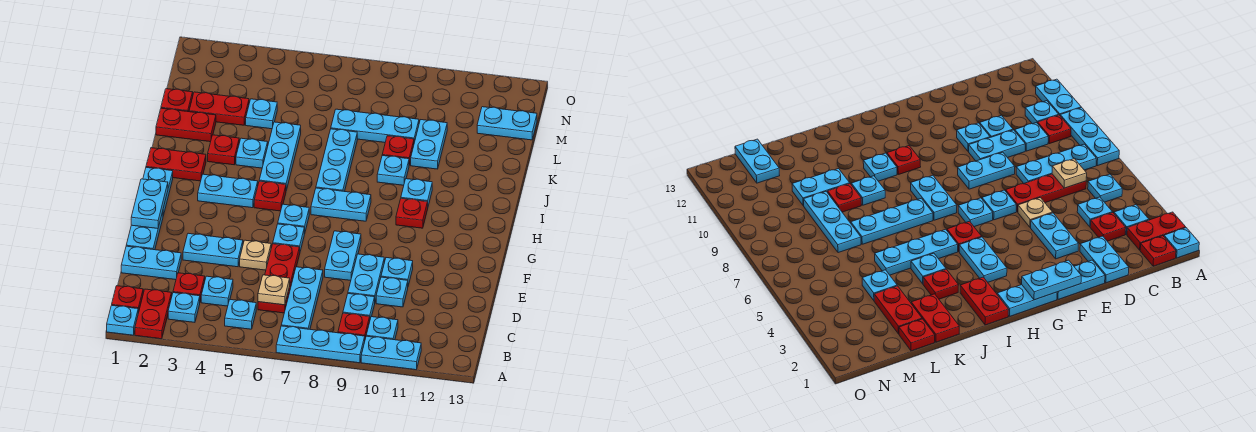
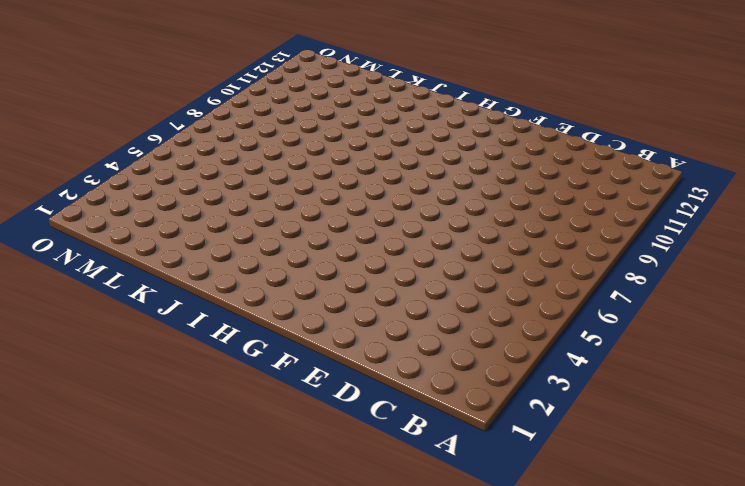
none -> cyan 1x1 plate [107,305,138,335]
none -> red 1x2 plate [135,289,172,339]
none -> cyan 1x3 plate [276,326,365,363]
none -> cyan 1x2 plate [361,336,421,370]

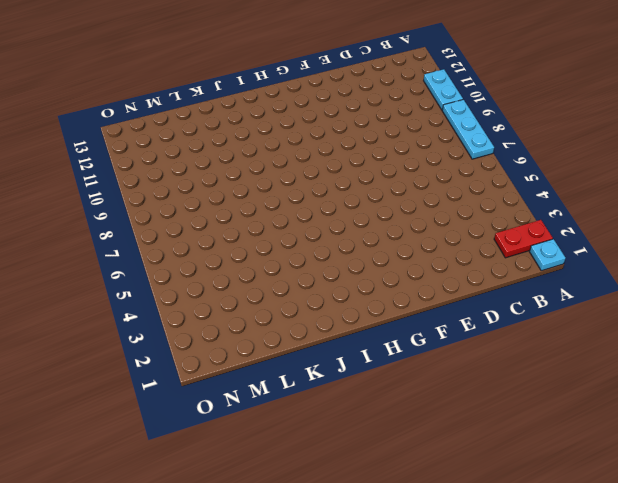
none -> red 1x1 plate [112,286,143,313]
none -> cyan 1x1 plate [168,293,200,322]
none -> cyan 1x1 plate [225,300,256,329]
none -> cyan 1x3 plate [281,267,323,329]

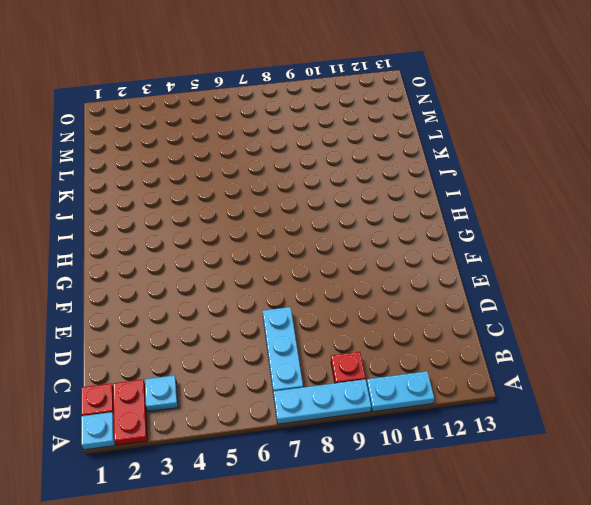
none -> cyan 1x1 plate [225,300,256,329]
none -> cyan 1x1 plate [366,317,398,340]
none -> red 1x1 plate [173,273,205,301]
none -> cyan 1x1 plate [201,276,233,306]

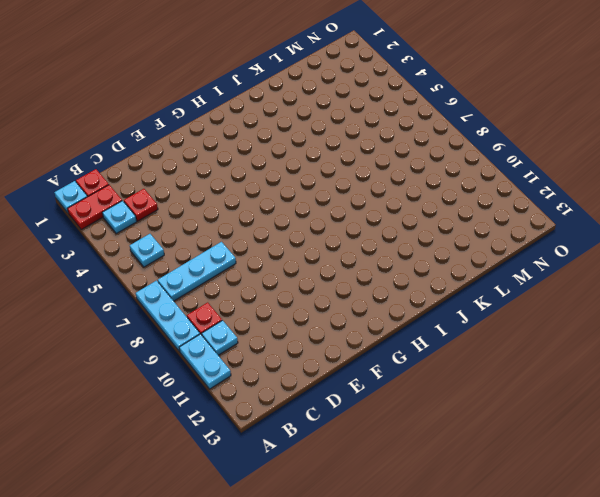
none -> cyan 1x1 plate [201,276,233,306]
none -> red 1x3 plate [258,244,300,313]
none -> cyan 1x1 plate [343,294,375,319]
none -> cyan 1x2 plate [121,246,181,280]

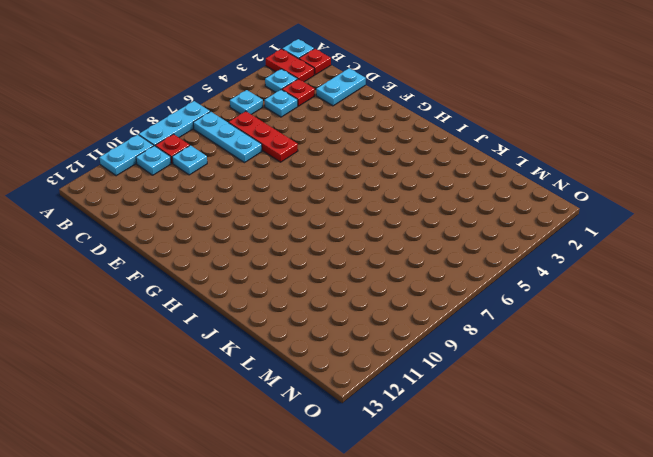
none -> cyan 1x2 plate [348,254,384,301]
none -> cyan 1x1 plate [376,277,408,307]
none -> cyan 1x2 plate [126,212,163,250]
none -> cyan 1x2 plate [183,233,243,267]

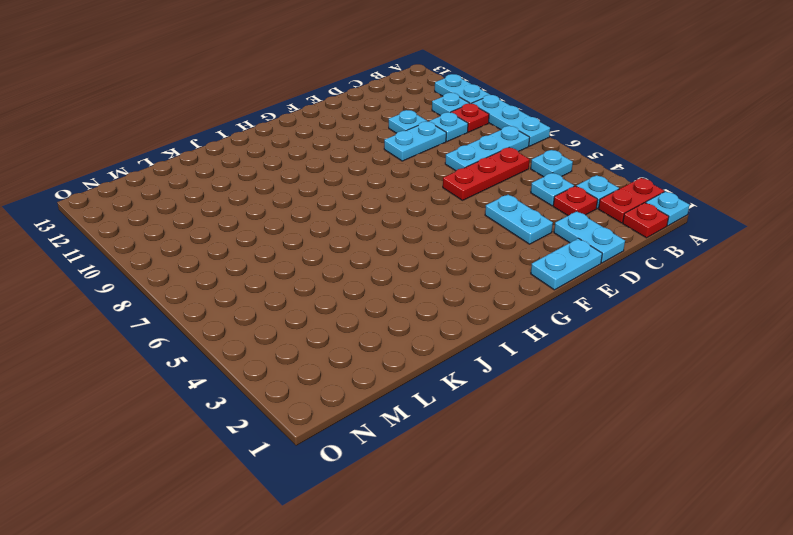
none -> tan 1x1 plate [240,240,271,270]
none -> cyan 1x2 plate [325,231,361,280]
none -> cyan 1x1 plate [381,258,413,286]
none -> cyan 1x1 plate [273,224,304,251]

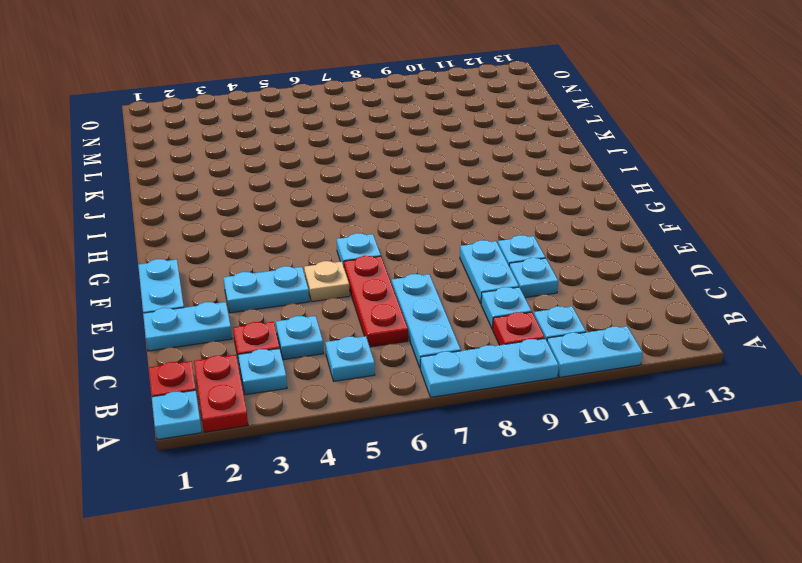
none -> cyan 1x2 plate [325,231,361,280]
none -> cyan 1x2 plate [143,167,173,216]
none -> cyan 1x1 plate [278,204,309,234]
none -> cyan 1x2 plate [198,174,258,208]

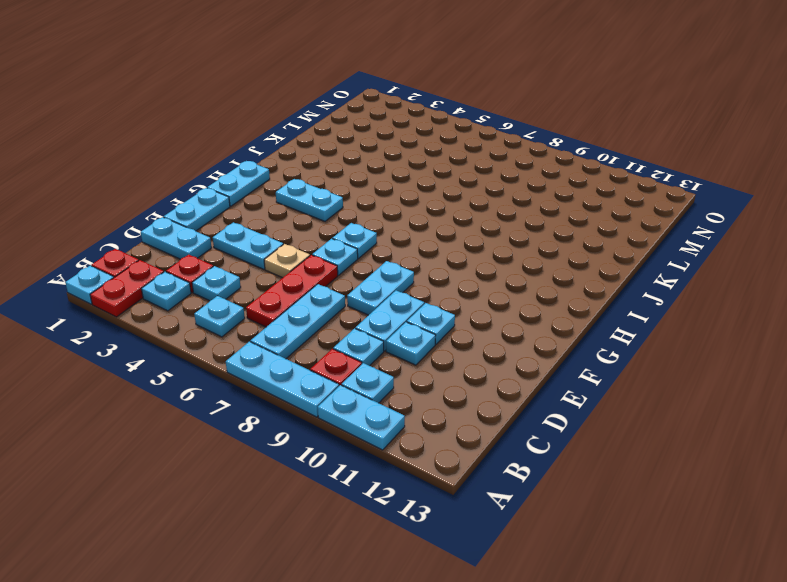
none -> red 1x1 plate [254,181,286,211]
none -> cyan 1x2 plate [311,188,371,221]
none -> red 1x1 plate [396,198,428,228]
none -> red 1x2 plate [146,148,206,181]

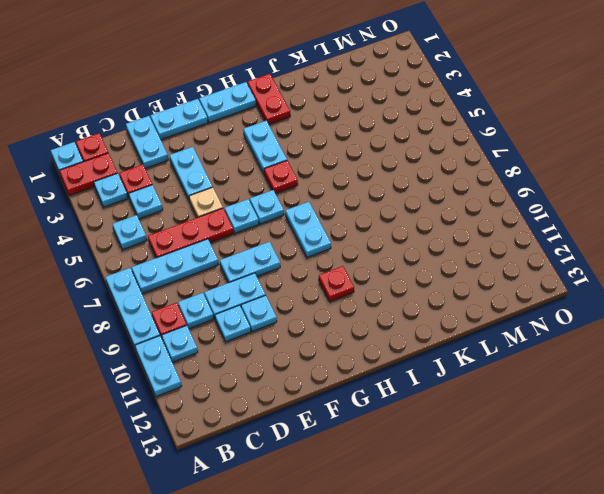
none -> cyan 1x3 plate [259,122,301,190]
none -> cyan 1x3 plate [316,129,357,191]
none -> cyan 1x1 plate [401,179,432,206]
none -> red 1x1 plate [208,135,239,165]

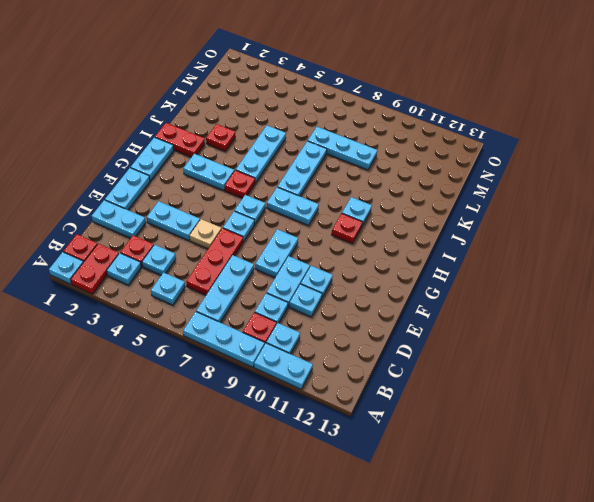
none -> cyan 1x1 plate [236,138,268,168]
none -> cyan 1x1 plate [377,156,409,185]
none -> red 1x2 plate [156,108,216,142]
none -> red 1x1 plate [382,136,414,165]

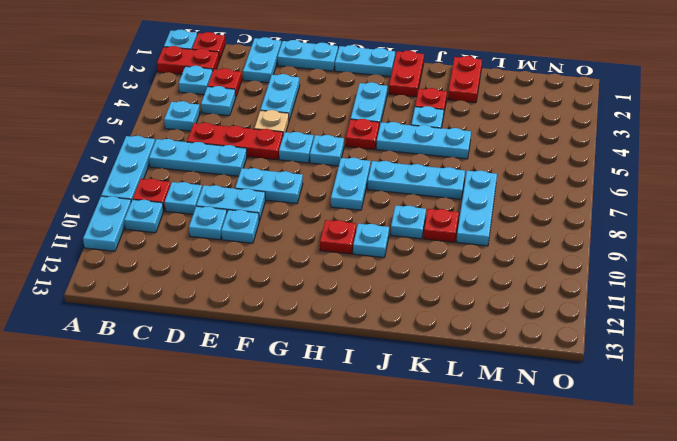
none -> cyan 1x2 plate [411,120,447,169]
none -> red 1x1 plate [161,89,193,112]
none -> red 1x2 plate [189,92,249,125]
none -> cyan 1x1 plate [246,99,277,129]

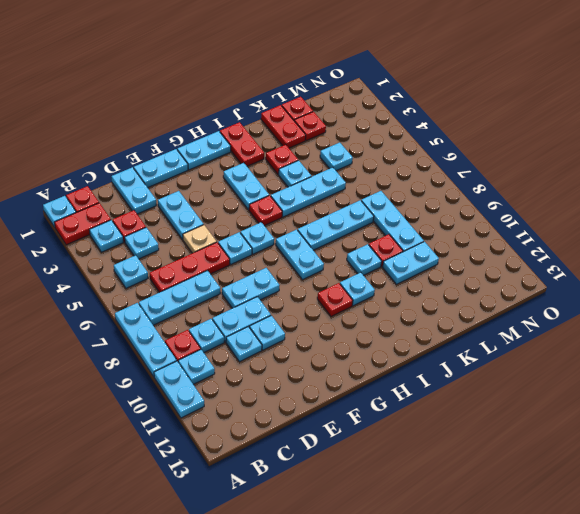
red 1x1 plate [294,112,326,141] -> red 1x2 plate [189,92,249,125]
none -> cyan 1x2 plate [477,107,537,140]
none -> tan 1x1 plate [258,275,290,305]
none -> cyan 1x2 plate [131,179,168,229]

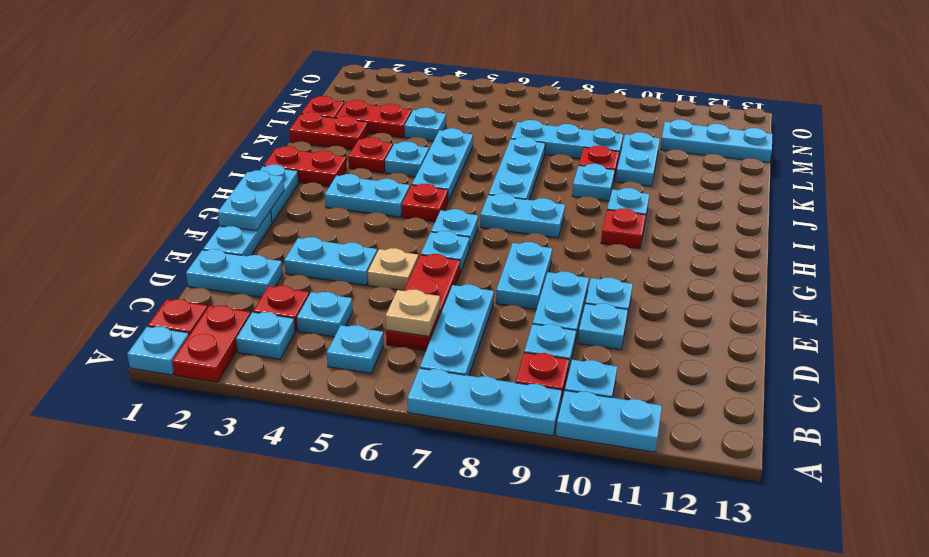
cyan 1x3 plate [660,120,772,163] -> cyan 1x2 plate [477,107,537,140]

